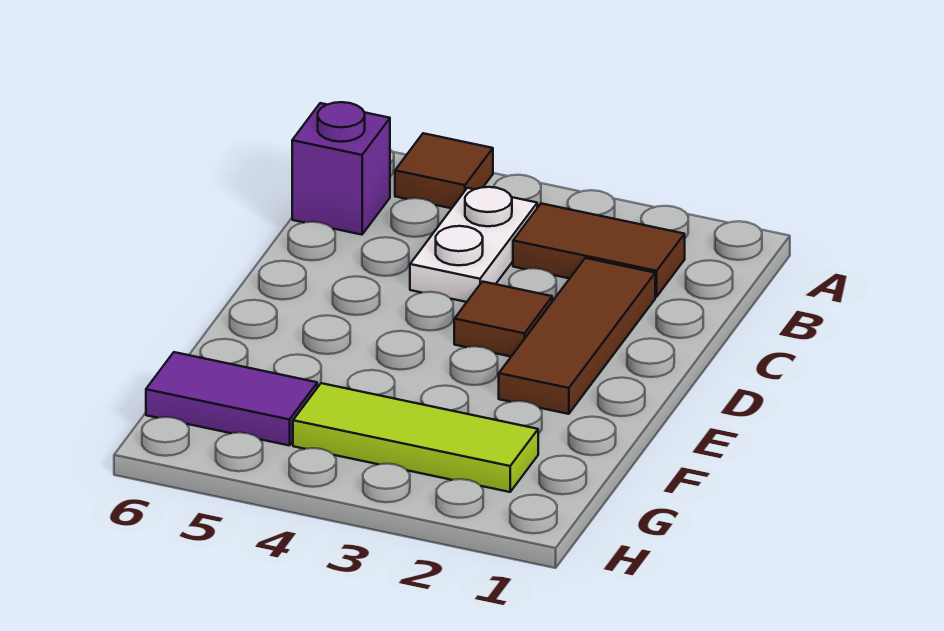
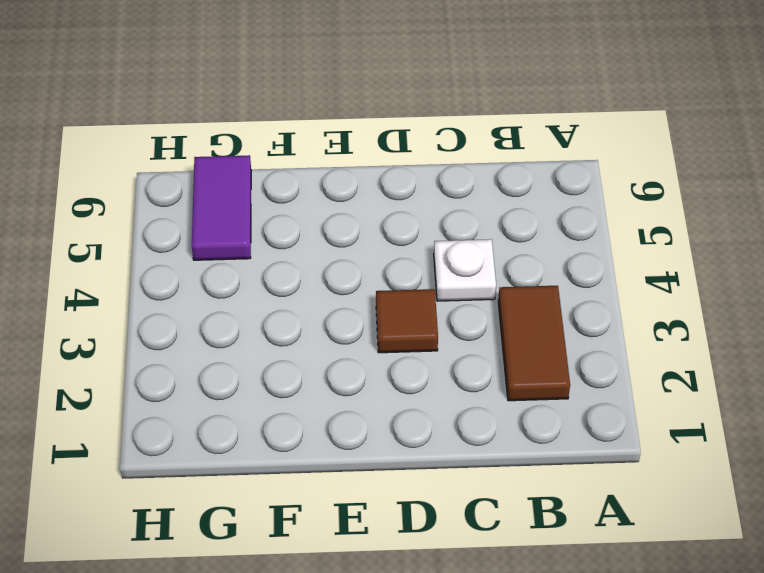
white 1x1 plate [434,239,496,301] -> white 1x2 plate [410,187,537,302]
none -> brown 1x1 tile [395,133,493,208]
none -> purple 1x1 brick [292,102,390,235]

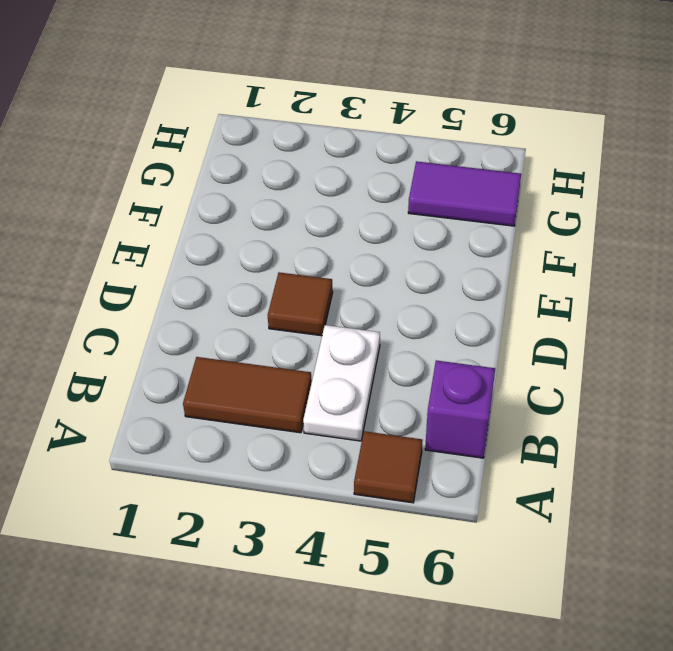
none -> brown 1x3 tile [499,258,655,414]
none -> lime 1x3 tile [293,383,538,492]

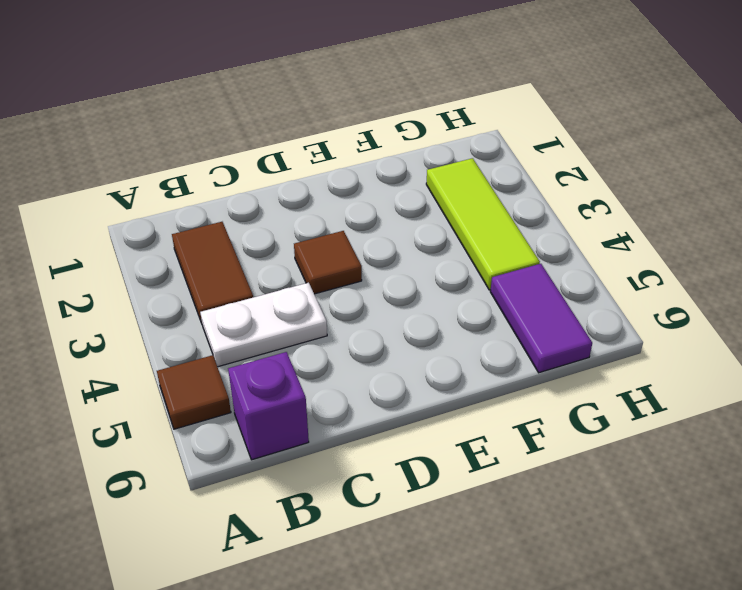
none -> brown 1x3 tile [499,258,655,414]

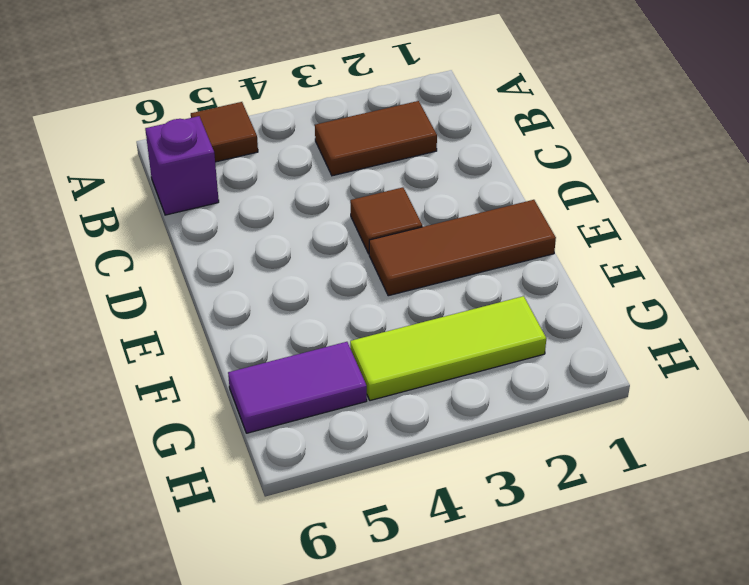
brown 1x3 tile [369,200,556,296] -> brown 1x3 tile turned to [499,258,655,414]
none -> white 1x2 plate [410,187,537,302]

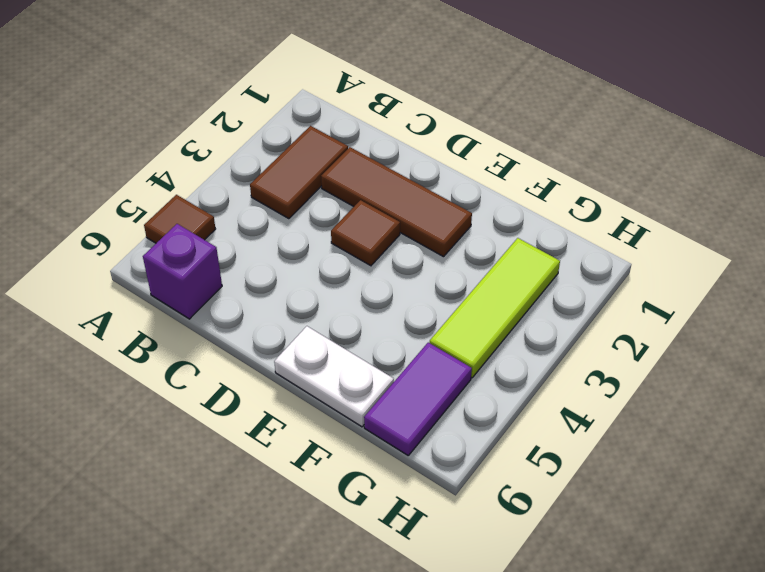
white 1x2 plate [274,326,394,427] -> white 1x2 plate moved to [410,187,537,302]

